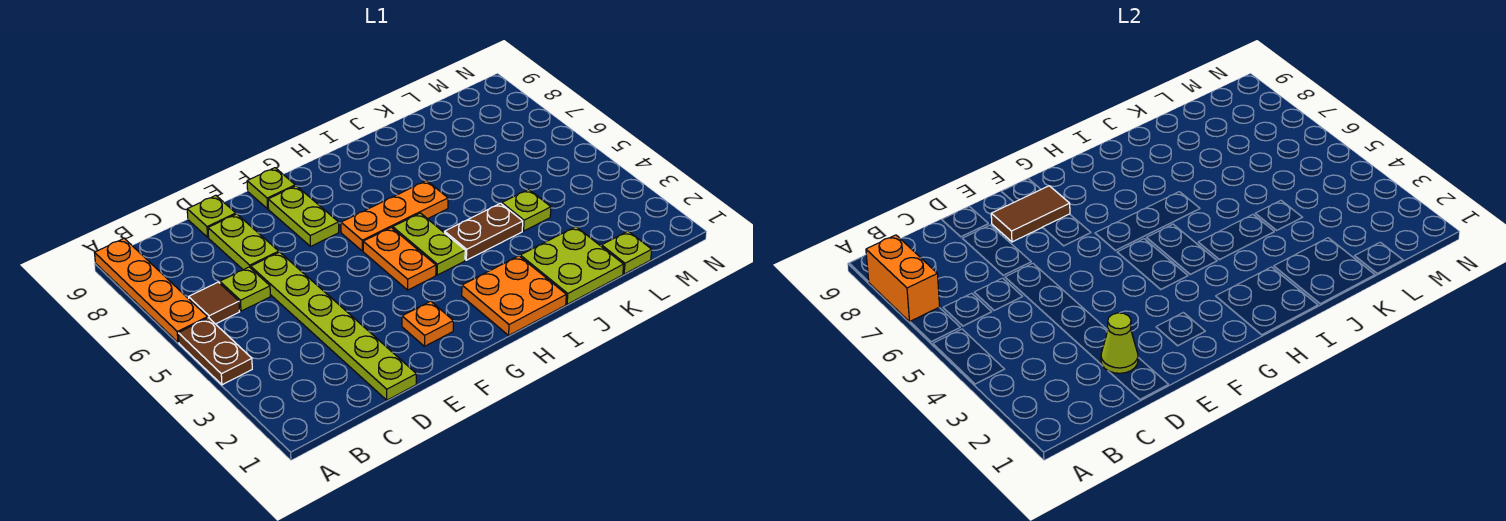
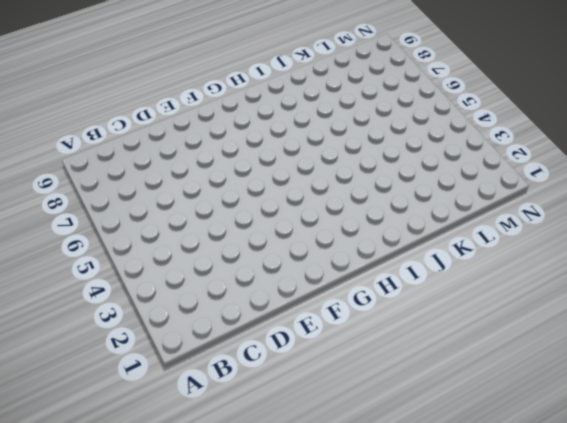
none -> brown 1x2 plate [178,318,252,385]
none -> orange 1x4 plate [95,238,208,342]
none -> brown 1x1 tile [189,282,239,324]

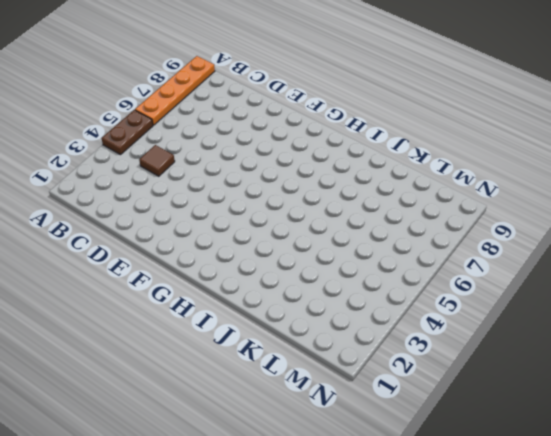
brown 1x1 tile [139,145,175,176] -> brown 1x1 tile moved to [189,282,239,324]
none -> lime 1x1 plate [220,267,270,311]
none -> lime 1x6 plate [251,252,416,400]
none -> lime 1x2 plate [208,214,279,270]

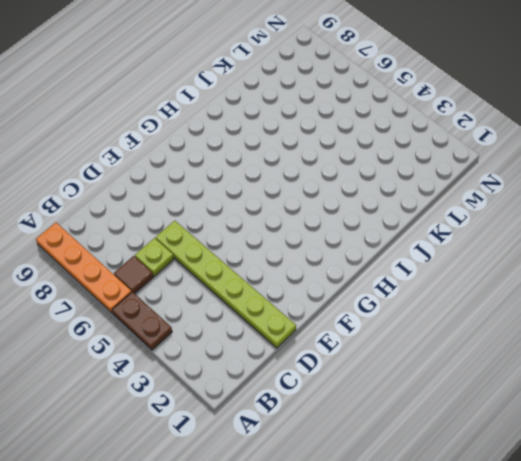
none -> lime 1x2 plate [208,214,279,270]
none -> lime 1x1 plate [187,195,236,237]
none -> orange 1x1 plate [402,301,453,346]

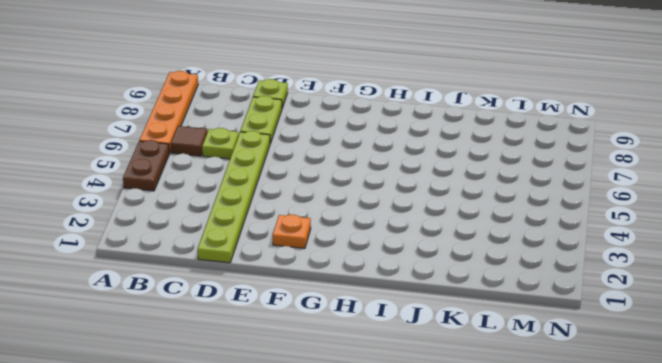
none -> lime 1x2 plate [268,186,339,246]
none -> lime 1x1 plate [247,168,295,209]
none -> orange 1x2 plate [363,228,436,290]

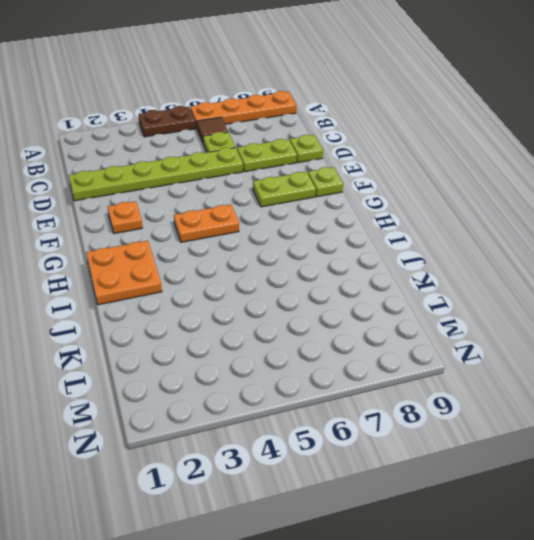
none -> orange 1x3 plate [341,181,448,251]
none -> lime 1x2 plate [393,213,465,275]
none -> brown 1x2 plate [445,203,523,260]

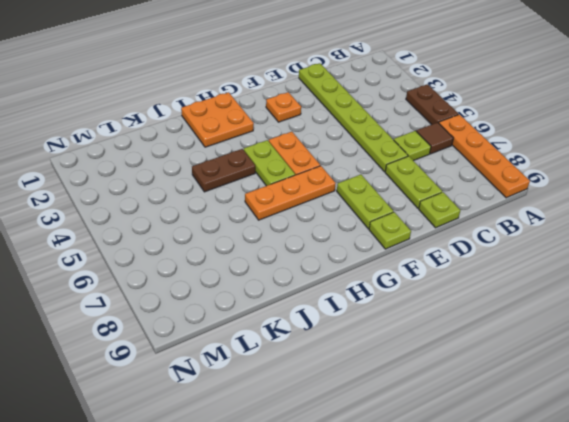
none -> lime 2x2 plate [520,227,624,304]
none -> lime 1x1 plate [502,189,551,231]
none -> lime 1x1 plate [601,231,652,274]

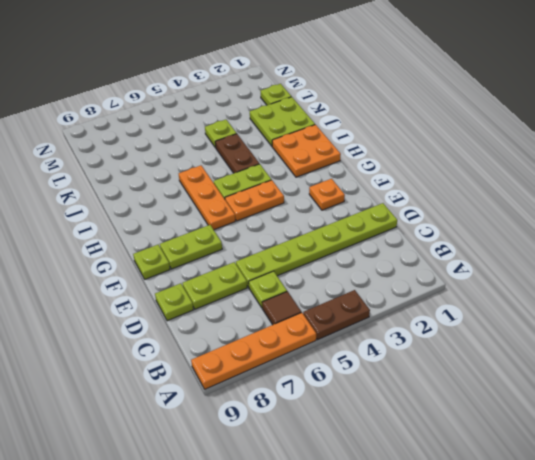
none -> orange 1x2 brick [866,235,940,322]
none -> lime 1x1 cone [1101,313,1138,373]
none -> brown 1x2 tile [991,186,1070,242]

